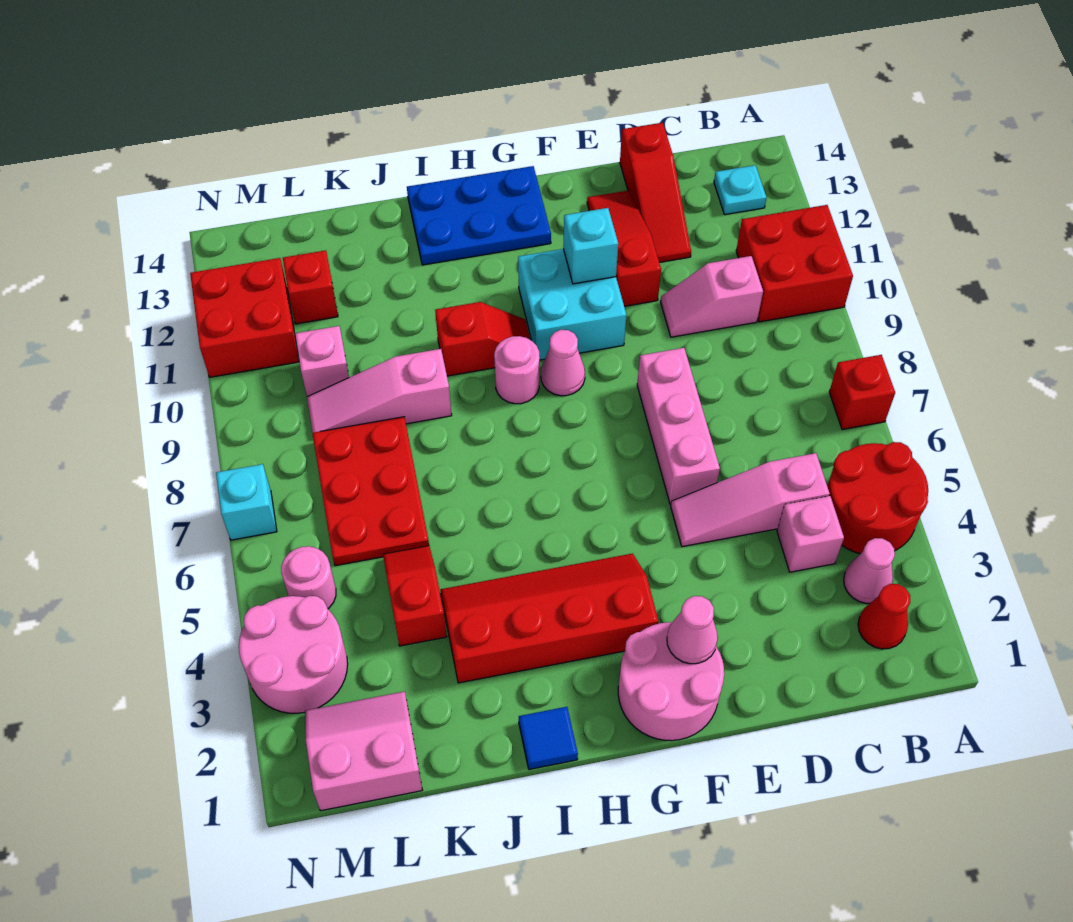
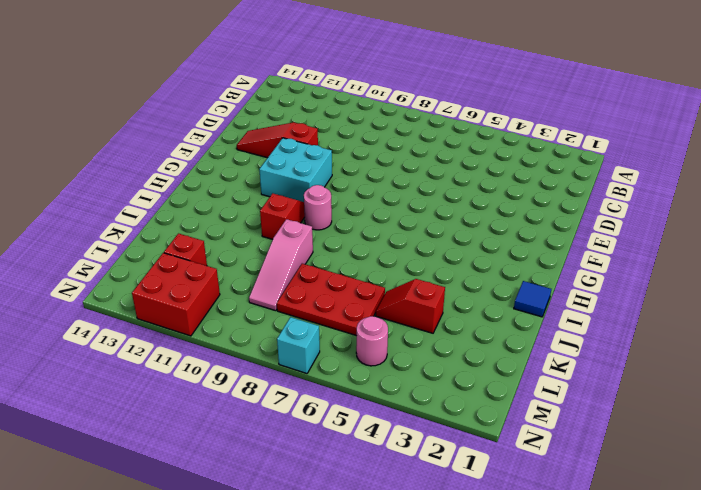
none -> red 2x2 round brick [827,442,928,554]
none -> red 1x1 brick [829,355,895,430]
none -> red 2x2 brick [736,205,853,322]
none -> red 1x1 cone [858,584,910,649]

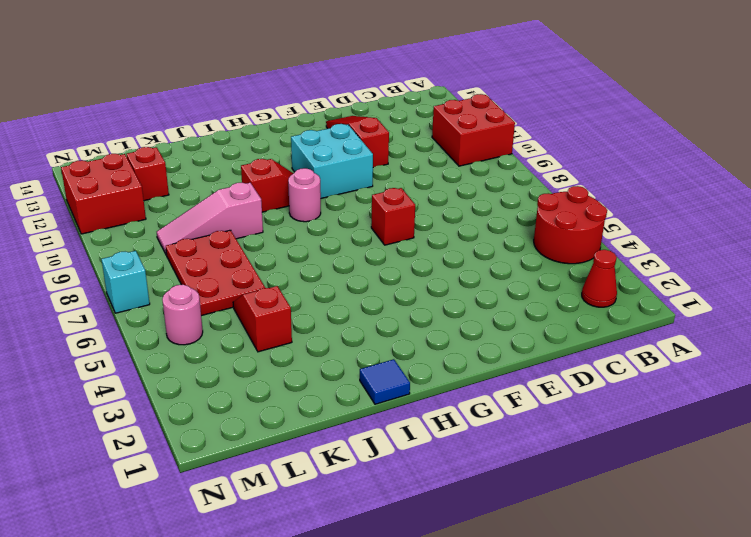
red 1x1 brick [371,188,415,245] -> red 1x1 brick moved to [829,355,895,430]
none -> pink 1x1 cone [844,538,895,604]
none -> cyan 1x1 plate [714,165,767,215]
none -> pink 1x1 brick [777,496,844,572]
none -> pink 1x3 slope [671,453,830,547]

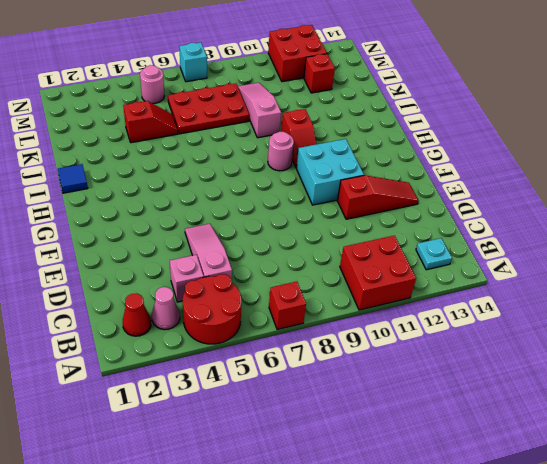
none -> pink 1x2 slope [660,256,763,337]
none -> red 1x3 slope [620,123,691,262]
none -> pink 1x3 brick [637,348,720,504]
none -> pink 2x2 round brick [618,622,724,741]

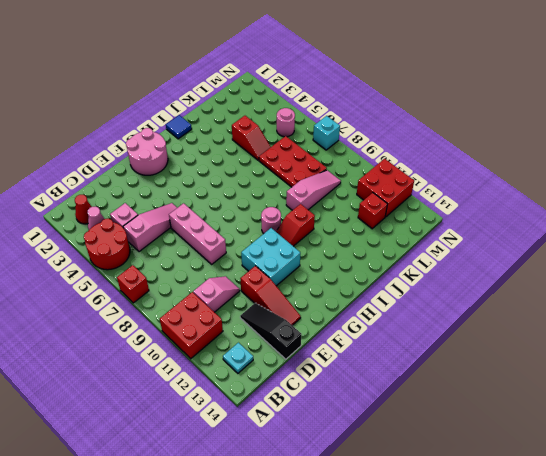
black 1x3 slope [240,303,301,359] -> red 1x3 slope [620,123,691,262]
none -> red 2x4 slope [440,554,658,683]
none -> pink 1x1 cone [541,330,585,396]
none -> blue 2x3 plate [407,166,551,265]
none -> pink 2x2 slope [305,691,422,811]

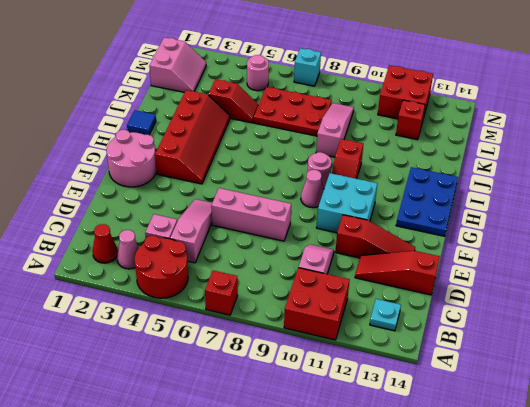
none -> pink 1x1 brick [295,326,349,397]
none -> pink 2x2 round brick [239,596,348,713]
none -> pink 1x1 cone [667,596,718,664]
none -> cyan 1x1 brick [563,208,618,284]

